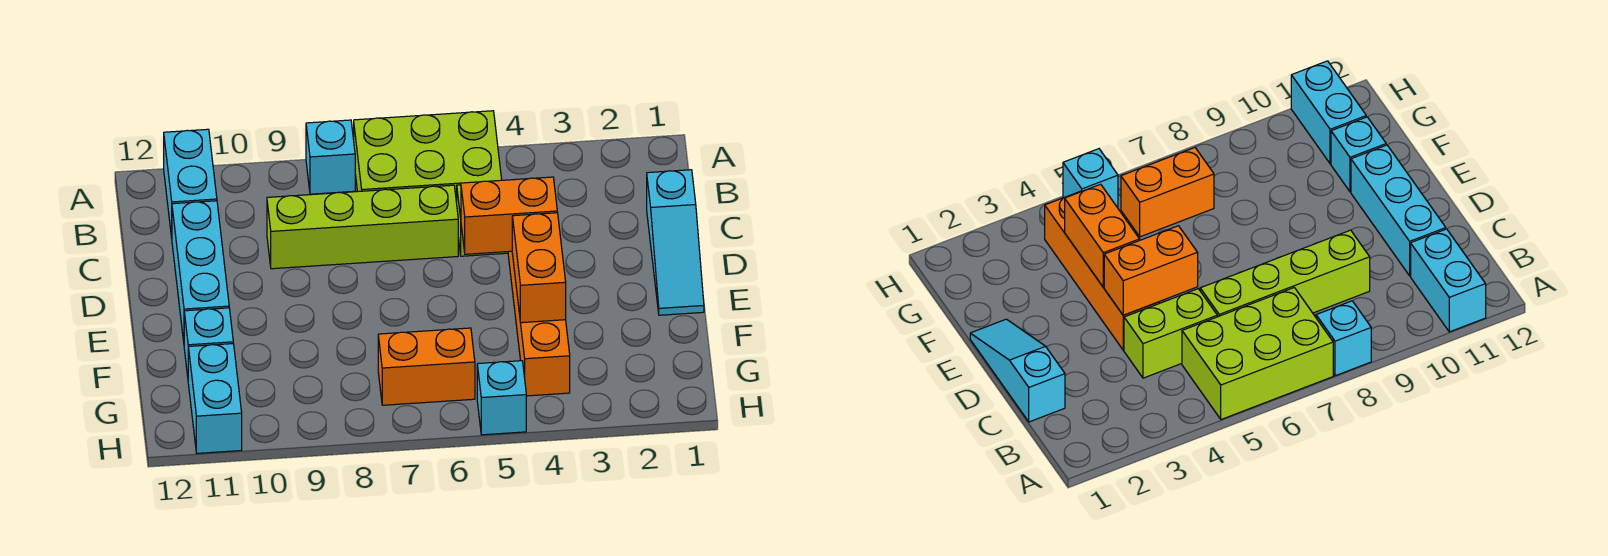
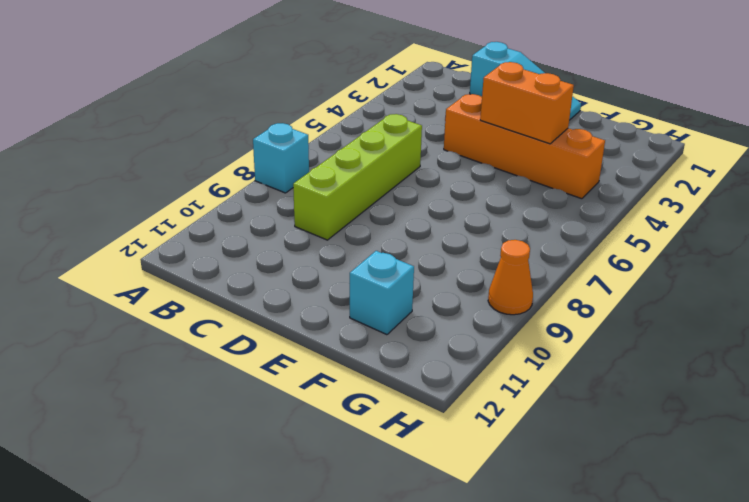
orange 1x1 cone [488,240,533,315] -> none
none -> lime 2x3 brick [354,111,502,203]
none -> cyan 1x2 brick [164,129,217,237]
none -> lime 1x2 brick [1124,289,1217,378]

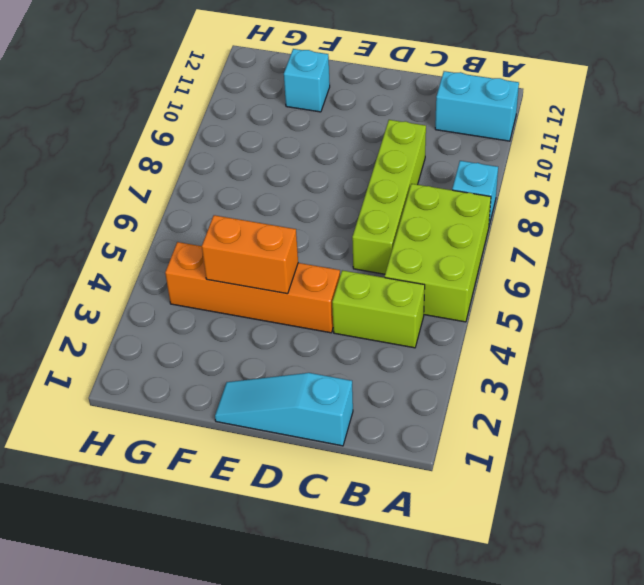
lime 1x2 brick [332,270,425,348] -> lime 1x2 brick turned to [1124,289,1217,378]
none -> cyan 1x3 brick [172,201,229,341]
none -> orange 1x2 brick [378,328,475,405]
none -> cyan 1x2 brick [188,344,242,453]

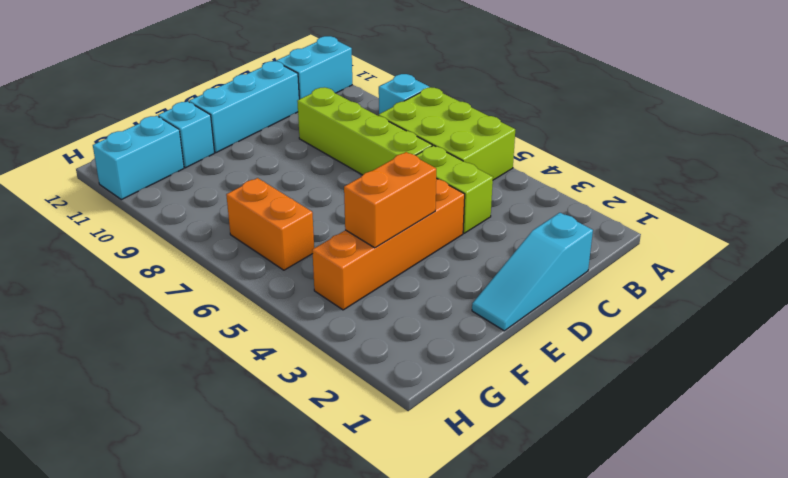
none -> cyan 1x1 brick [477,361,526,435]
none -> orange 1x2 brick [461,177,557,254]

